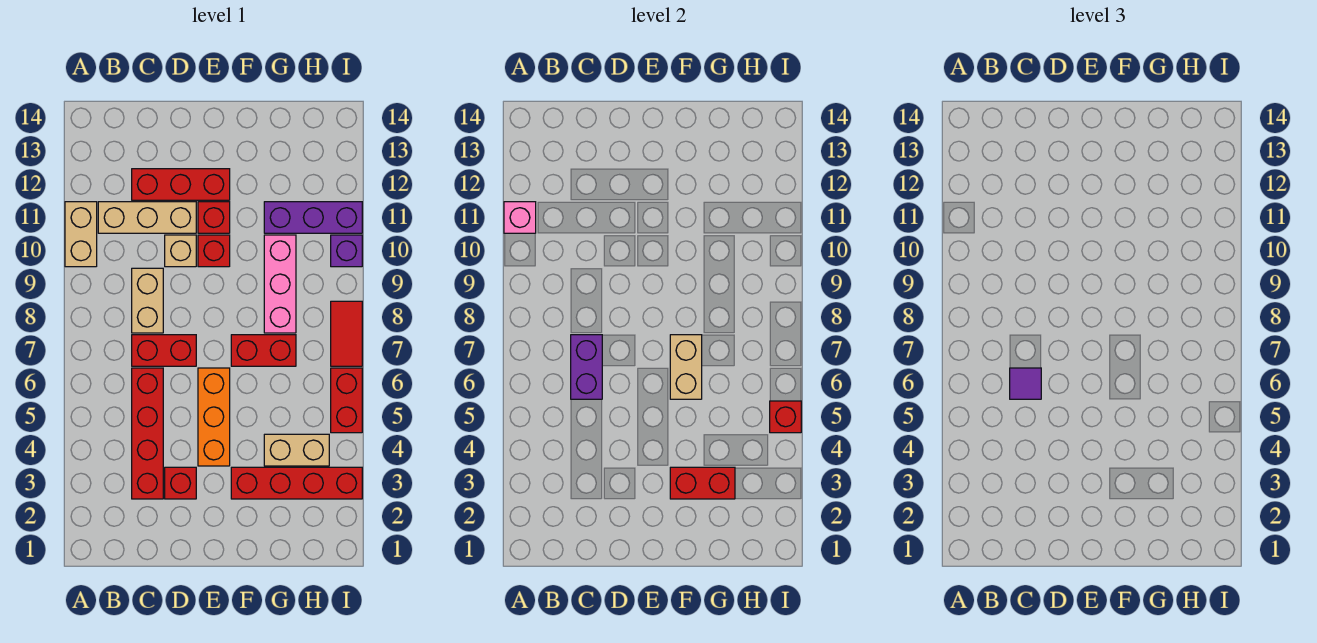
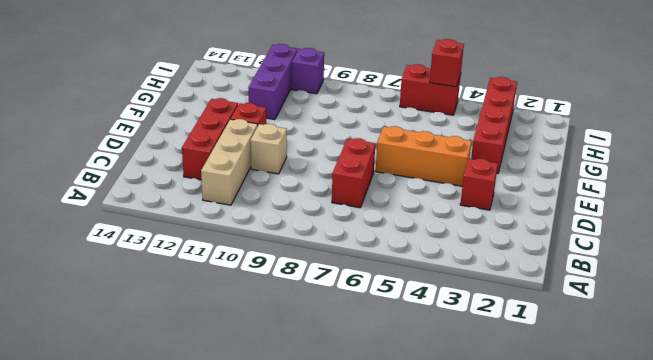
none -> tan 1x2 brick [65,202,97,267]
none -> red 1x4 brick [132,368,163,499]
none -> tan 1x2 brick [132,268,163,333]

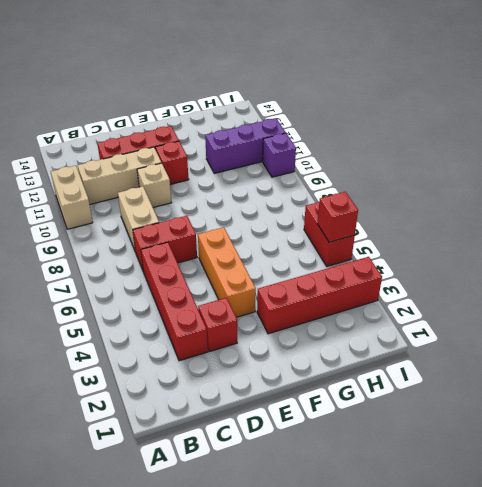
none -> red 1x1 brick [198,235,230,267]
none -> red 1x2 brick [231,335,296,366]
none -> tan 1x2 brick [264,434,329,466]

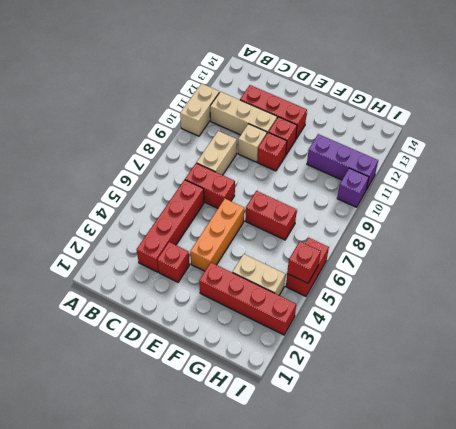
none -> pink 1x3 brick [264,235,296,333]
none -> red 1x2 tile [331,301,362,366]
none -> pink 1x1 brick [504,202,536,233]

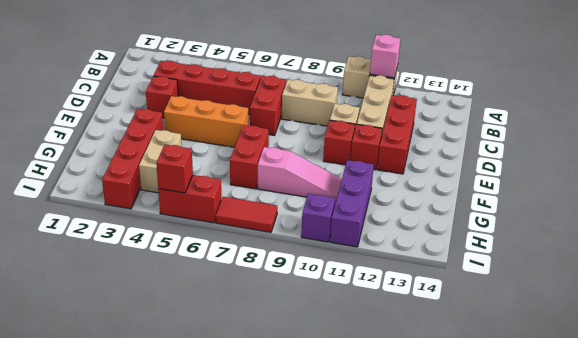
pink 1x3 slope [258,147,342,202] -> pink 1x3 brick [264,235,296,333]
none -> purple 1x2 brick [571,335,602,399]
none -> red 1x2 brick [670,467,735,499]
none -> tan 1x2 brick [670,335,702,399]

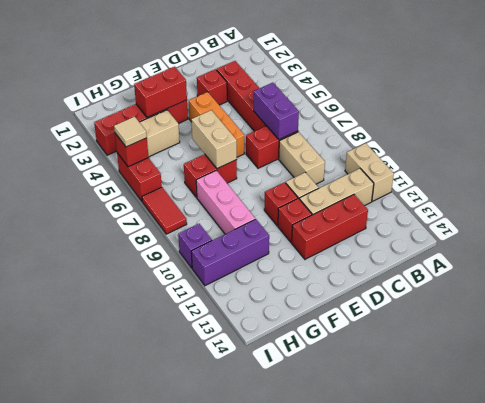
tan 1x1 tile [114,117,147,147] -> none
none -> pink 1x1 brick [504,202,536,233]
none -> purple 1x1 tile [1010,368,1041,399]

